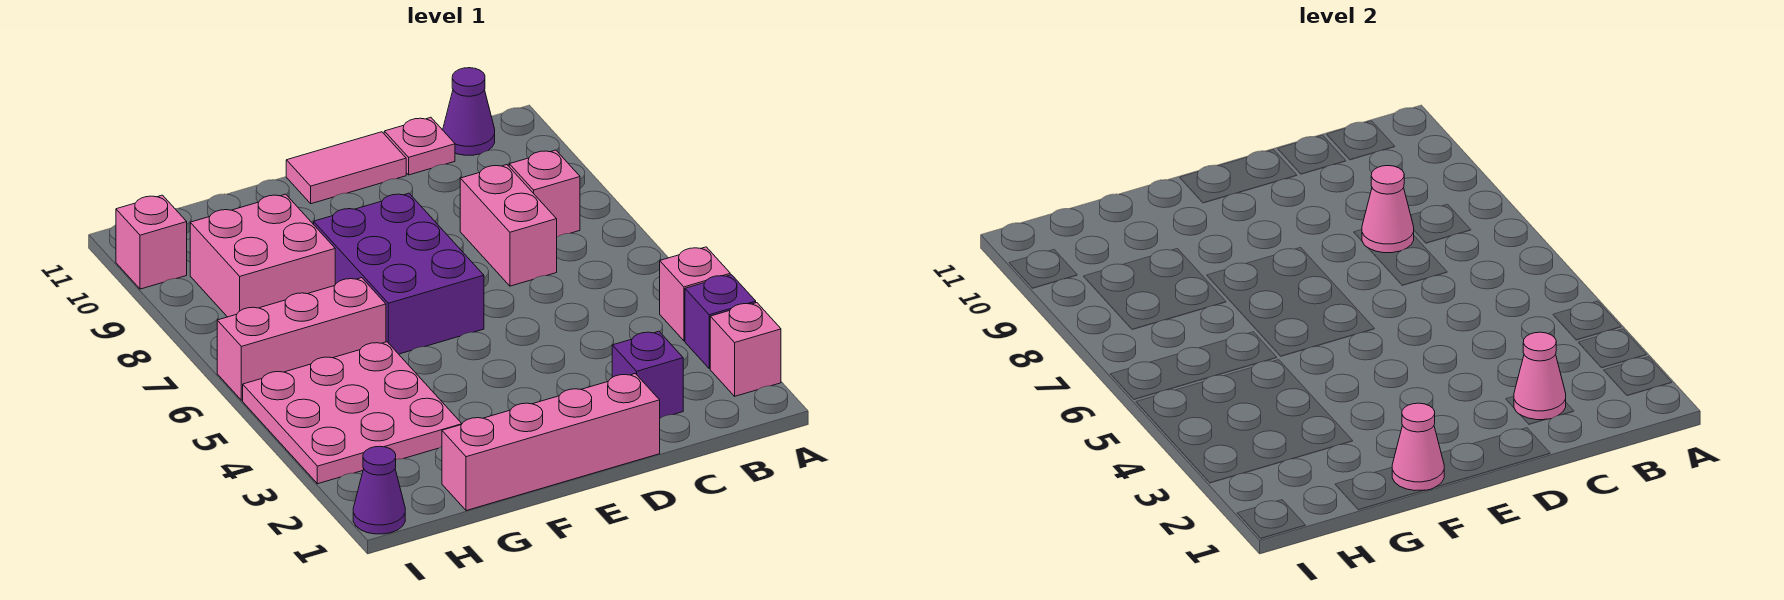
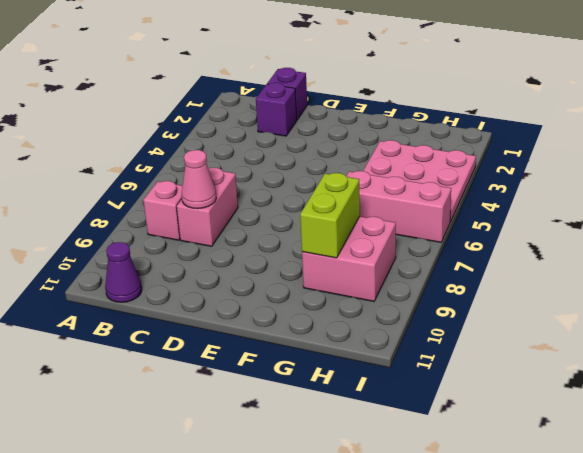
purple 1x1 brick [267,68,307,120] -> purple 1x1 brick moved to [685,275,756,369]
lime 1x2 brick [300,173,360,258] -> none
none -> pink 1x1 brick [710,303,781,396]
none -> pink 1x1 brick [660,247,730,341]
none -> pink 1x1 plate [384,117,455,175]

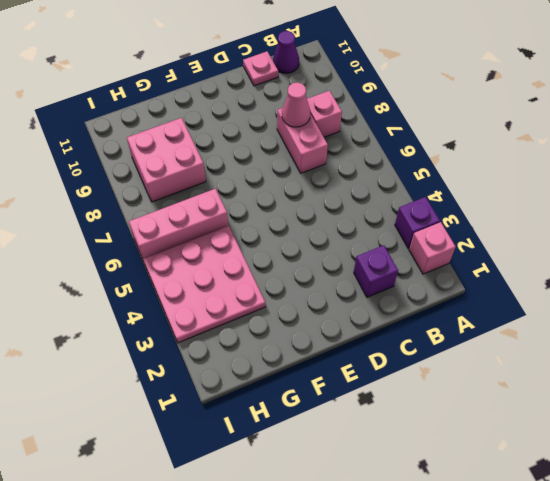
none -> pink 1x1 brick [660,247,730,341]
none -> pink 1x4 brick [442,374,660,511]
none -> pink 1x2 tile [286,132,406,204]

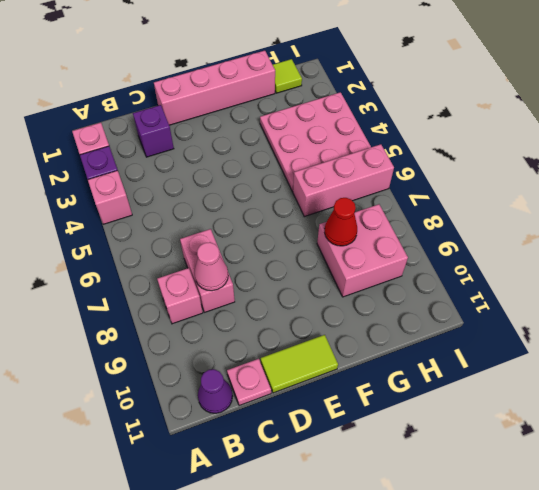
lime 1x2 tile [261,335,338,393] -> pink 1x2 tile [286,132,406,204]
red 1x1 cone [325,198,357,246] -> none
lime 1x1 tile [273,59,302,93] -> none
none -> purple 2x3 brick [314,193,484,354]
none -> purple 1x1 cone [353,447,405,534]
none -> pink 1x1 brick [116,195,187,289]

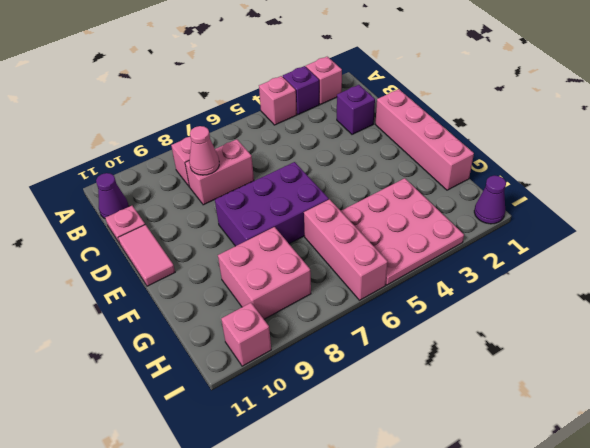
none -> pink 1x1 cone [1514,332,1566,420]
none -> pink 1x1 cone [1392,403,1444,491]

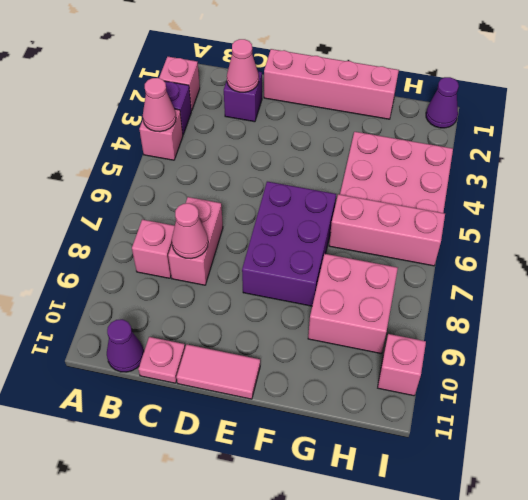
pink 1x1 cone [143,78,176,132] -> pink 1x1 cone moved to [1392,403,1444,491]

